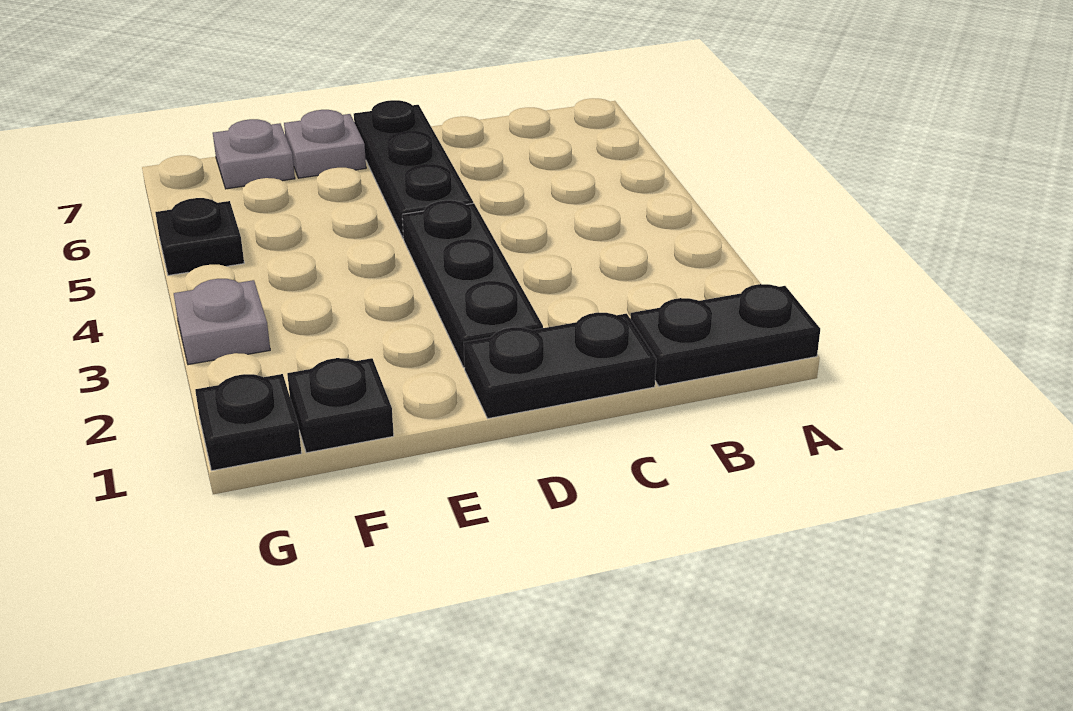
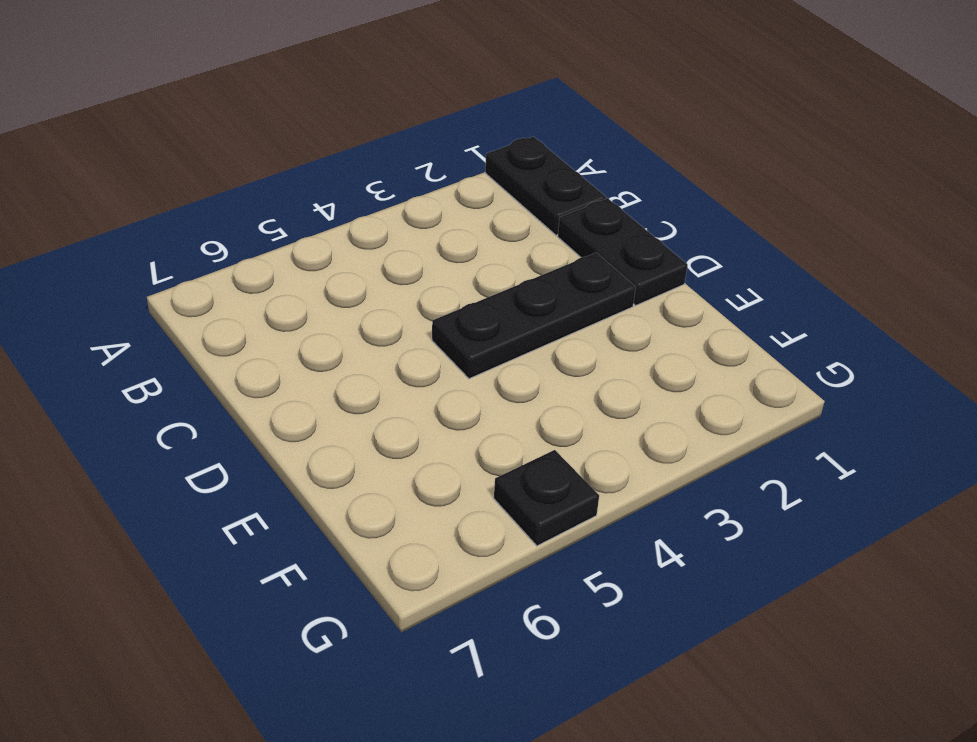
none -> black 1x3 plate [354,100,473,239]
none -> grey 1x1 plate [284,110,366,178]

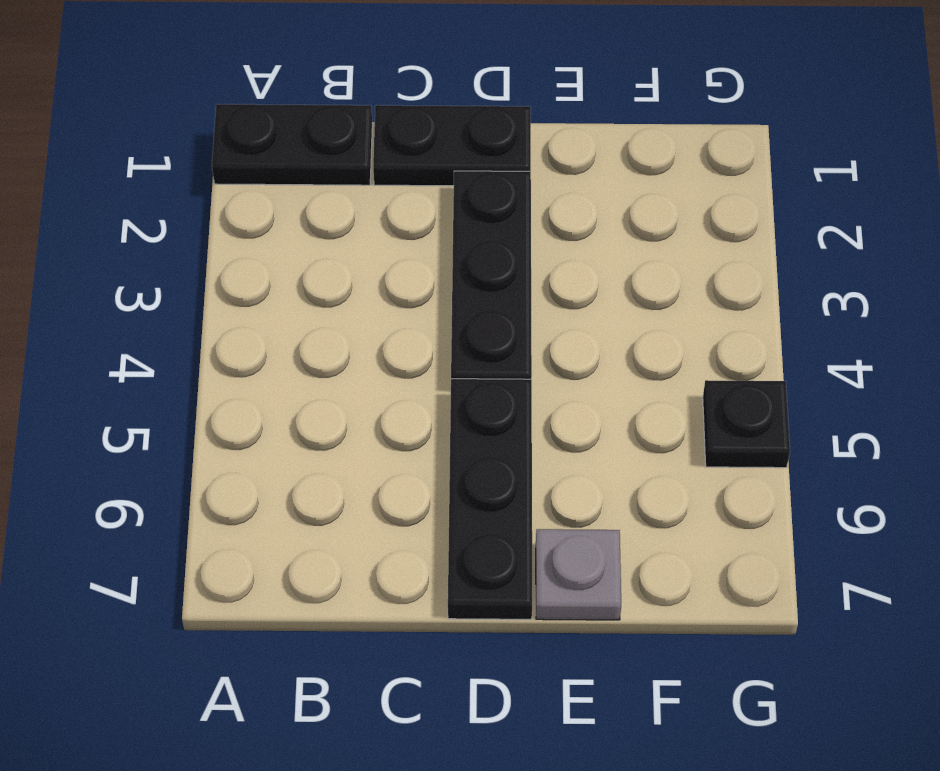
none -> black 1x1 plate [287,358,394,453]
none -> grey 1x1 plate [213,119,295,189]

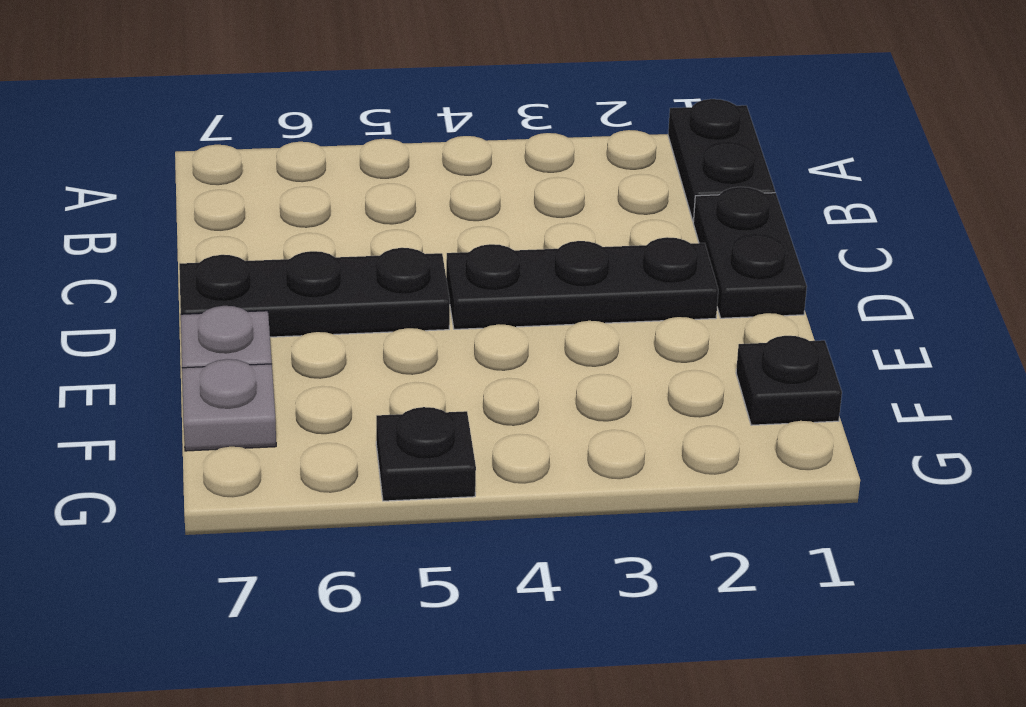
none -> black 1x1 plate [195,374,301,471]
none -> grey 1x1 plate [174,279,270,365]

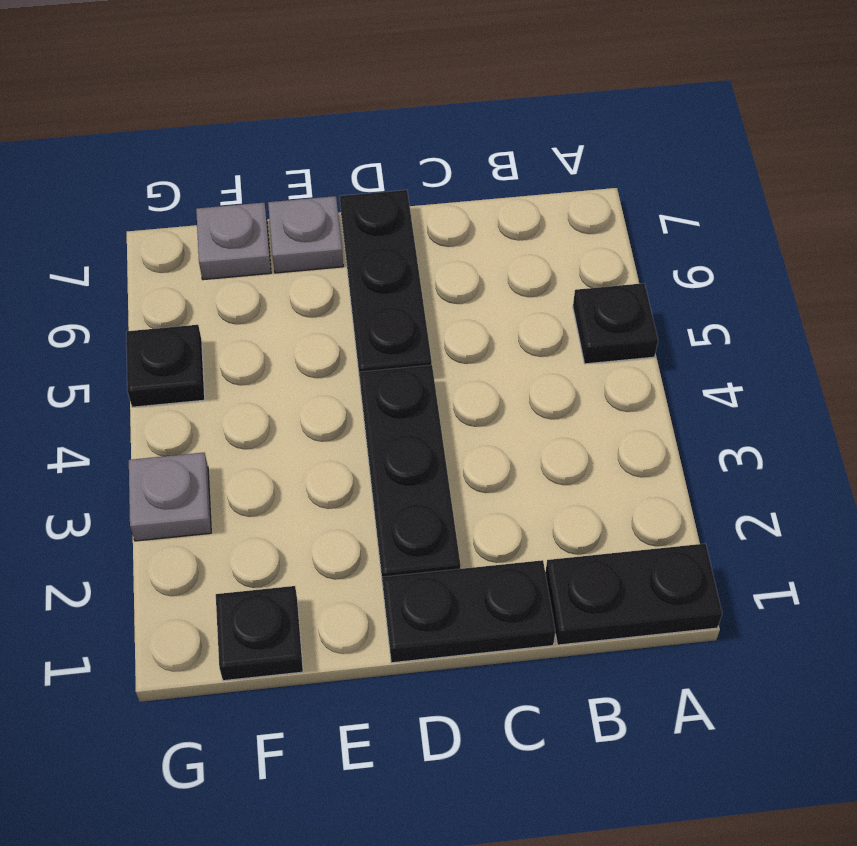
black 1x1 plate [573,283,658,364] -> black 1x1 plate moved to [195,374,301,471]

